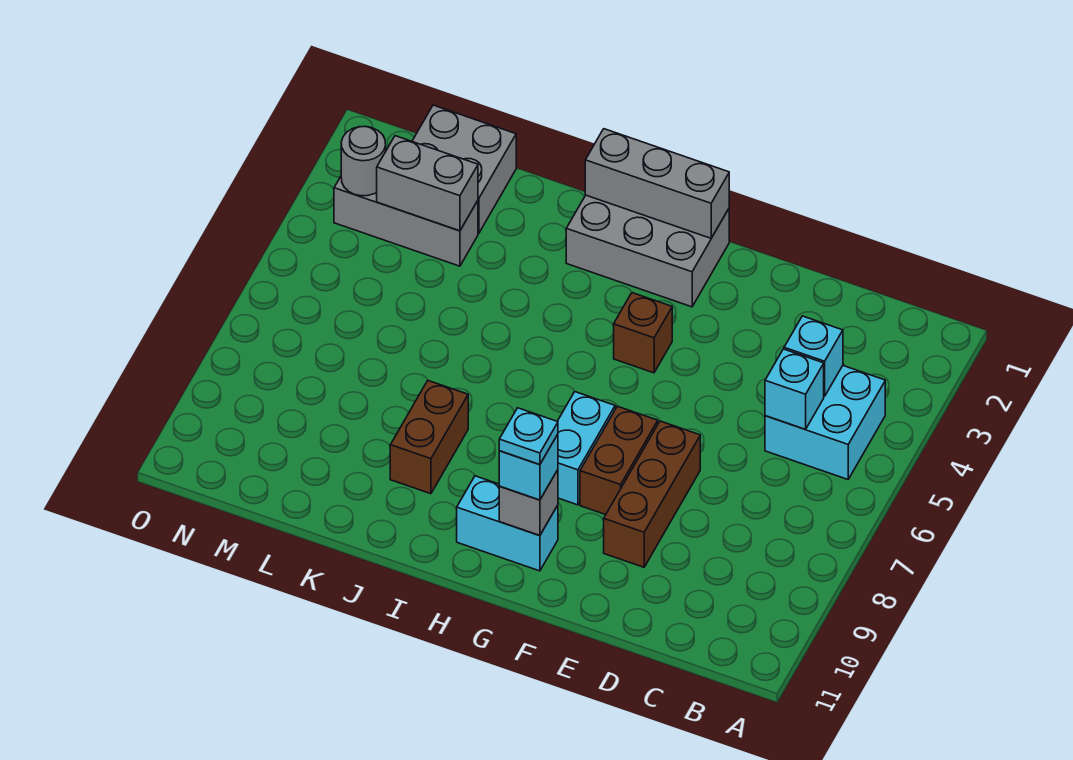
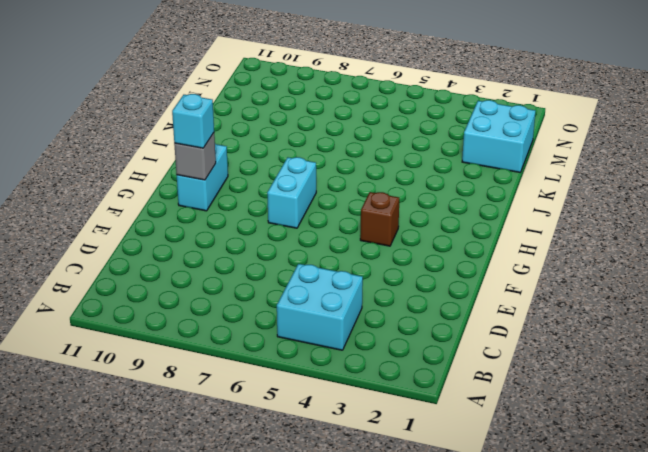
cyan 1x2 brick [267,157,316,228] -> cyan 1x2 brick turned to [557,392,615,505]
cyan 2x2 brick [462,100,536,172] -> grey 2x2 brick [412,105,516,233]
none -> brown 1x3 brick [604,421,700,567]
none -> brown 1x2 brick [580,406,658,515]
none -> grey 2x3 brick [566,195,729,307]

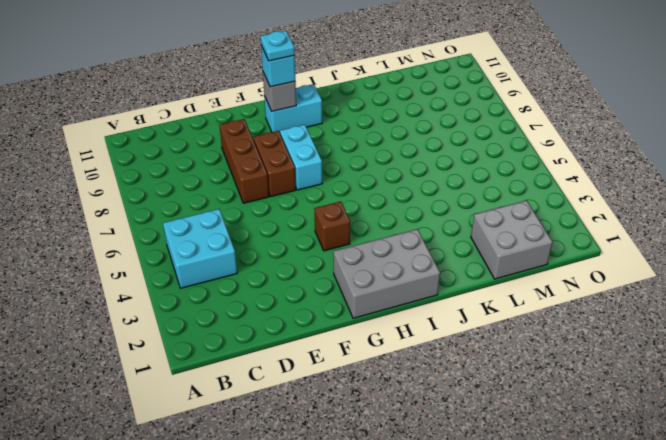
none -> brown 1x2 brick [390,381,468,494]
none -> grey 1x3 brick [334,177,478,266]
none -> cyan 1x1 brick [784,316,843,396]

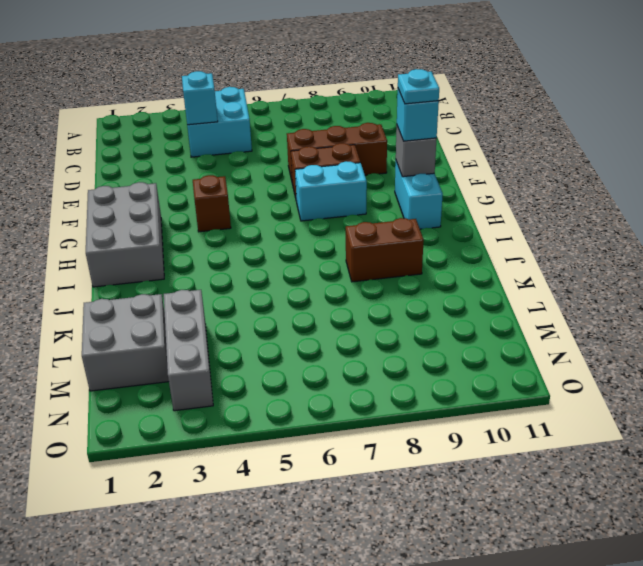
none -> cyan 1x1 brick [765,349,824,429]
none -> grey 1x3 brick [585,129,729,238]
none -> grey 1x2 brick [377,136,478,231]

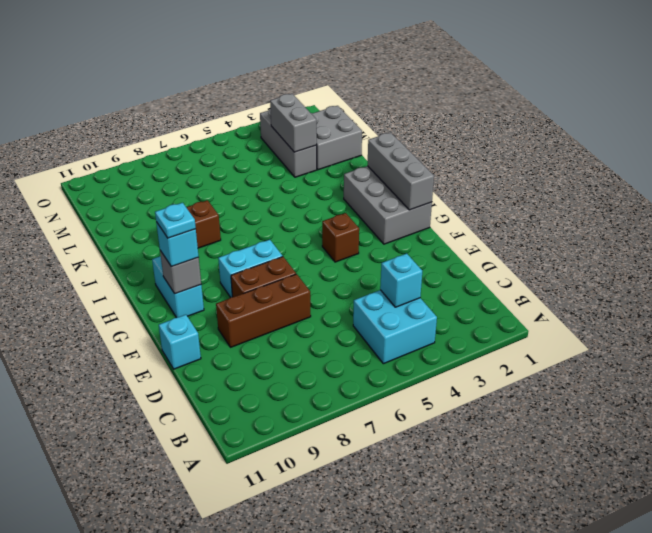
cyan 1x1 brick [159,315,201,369] -> cyan 1x1 brick moved to [765,349,824,429]
none -> grey 1x1 round brick [341,126,386,196]

